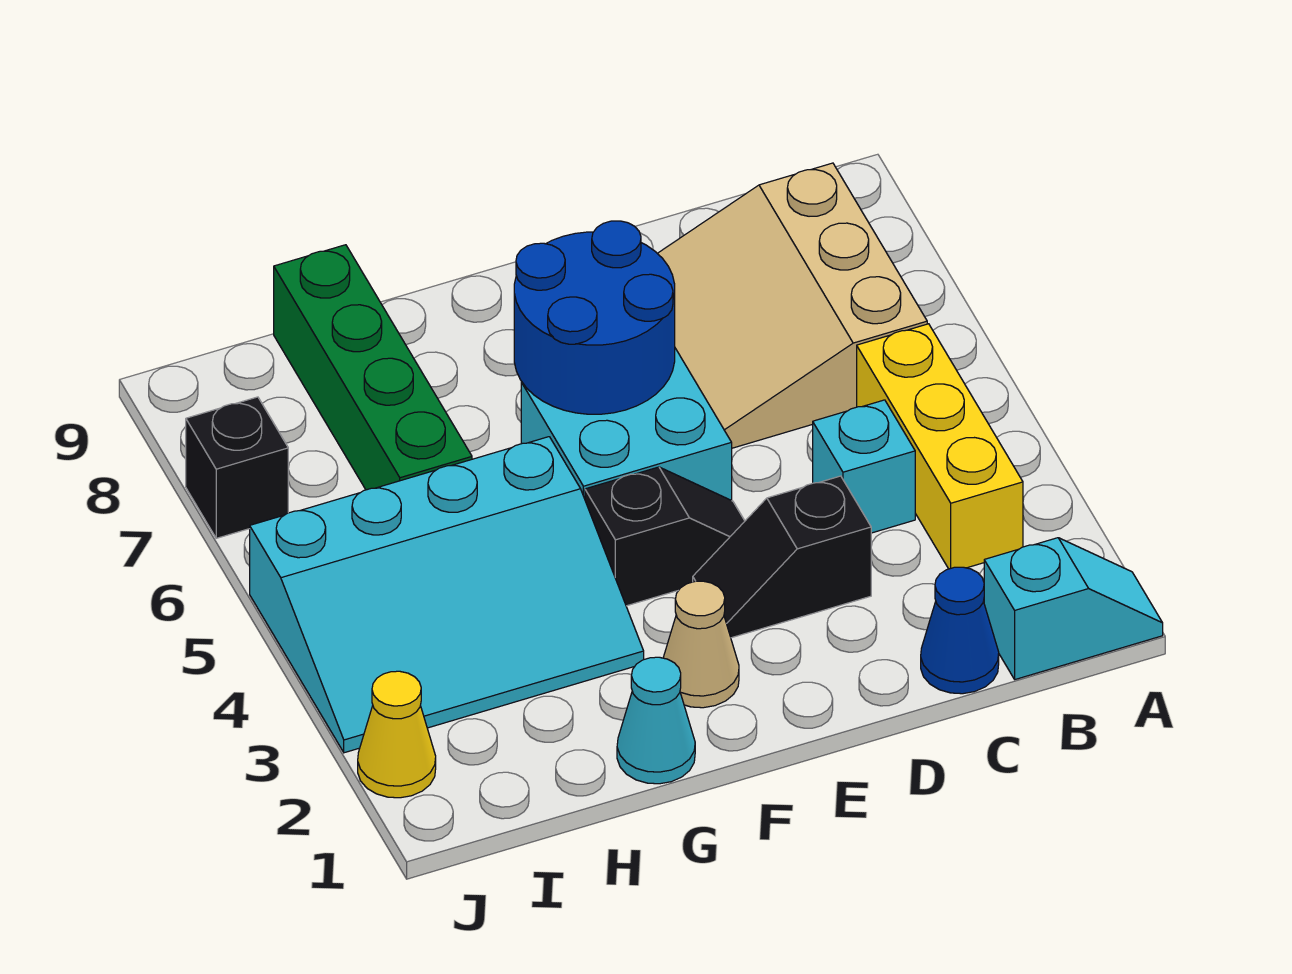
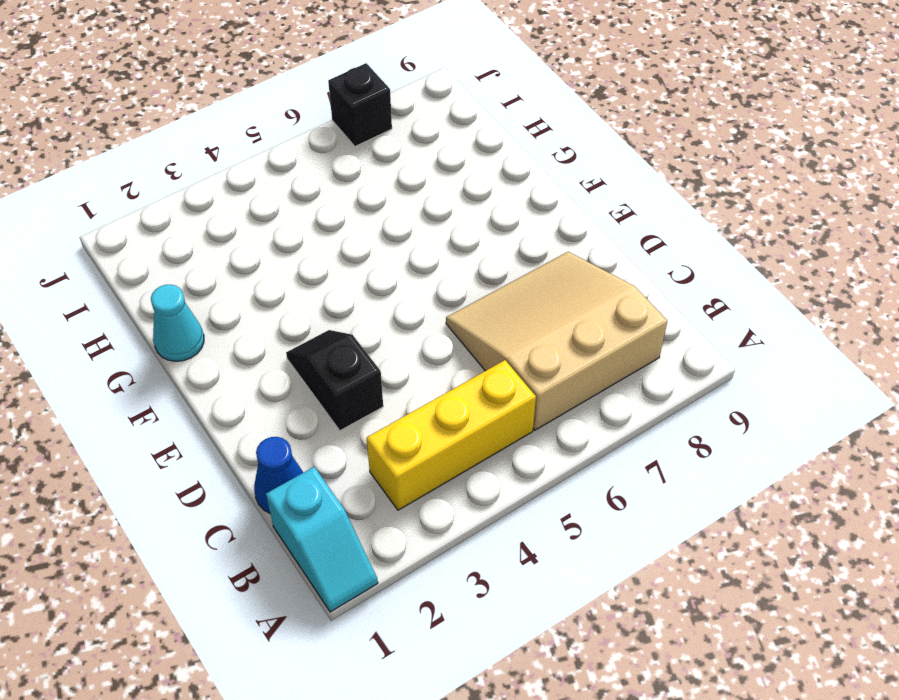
none -> cyan 1x1 brick [813,400,915,533]
none -> black 1x2 slope [585,467,745,606]
none -> cyan 2x2 brick [521,348,732,500]

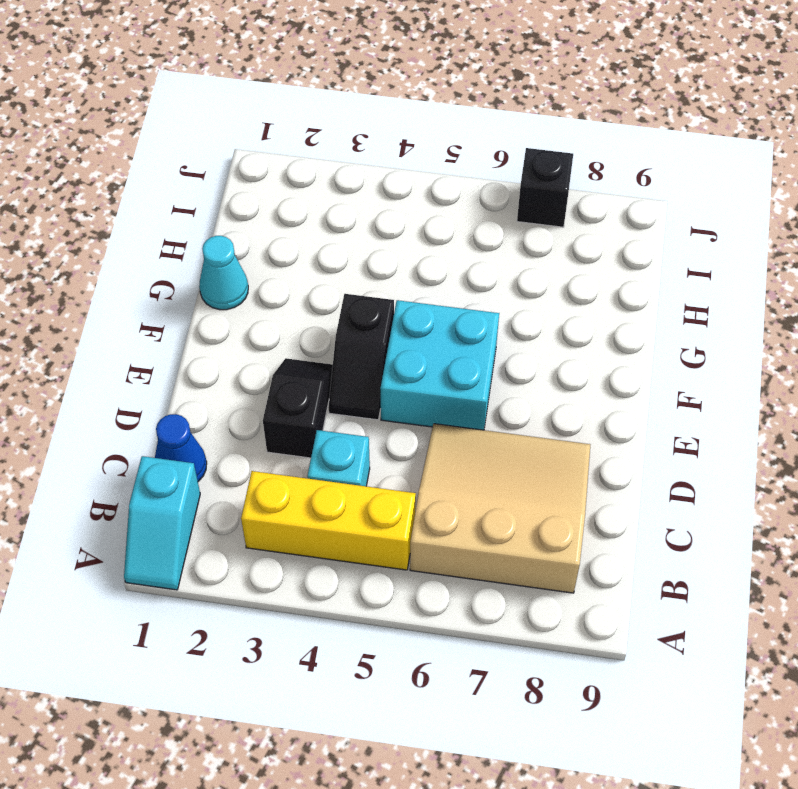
none -> tan 1x1 cone [663,581,739,708]
none -> cyan 3x4 slope [250,437,644,753]
none -> green 1x4 brick [274,245,472,490]

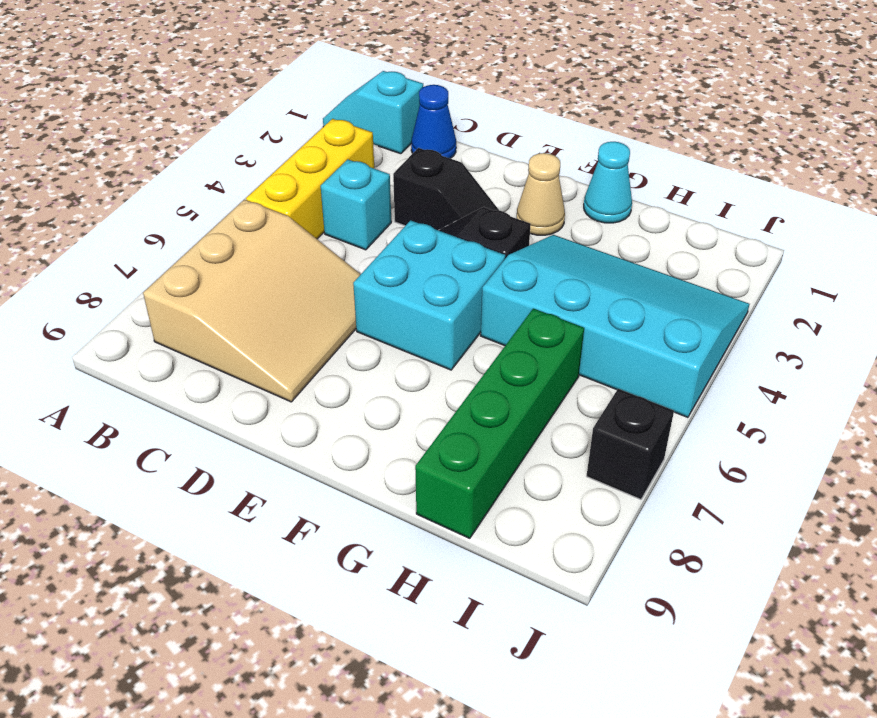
none -> yellow 1x1 cone [358,671,436,798]
none -> blue 2x2 round brick [514,221,675,414]

